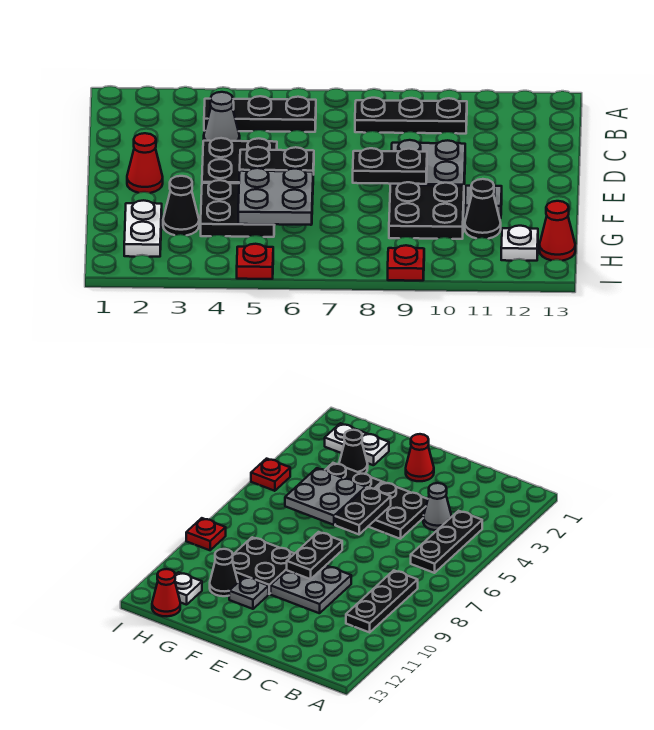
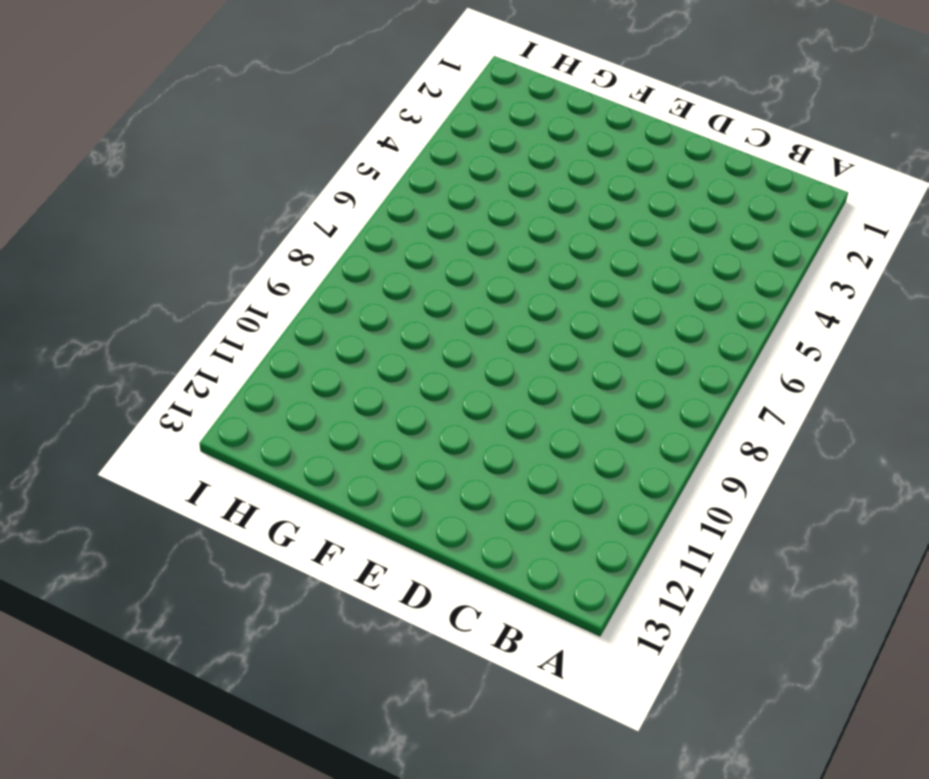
none -> black 1x3 plate [204,96,316,132]
none -> black 1x3 plate [355,98,467,134]
none -> grey 1x1 cone [204,92,240,141]

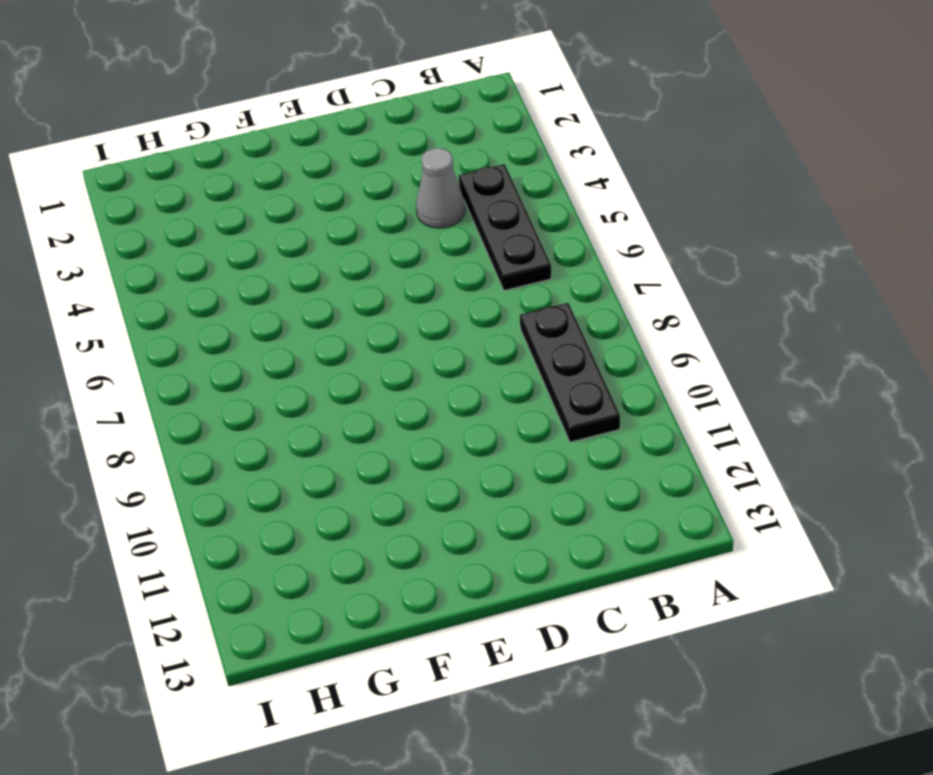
none -> black 2x2 plate [202,138,277,183]
none -> grey 2x2 plate [390,140,465,186]
none -> red 1x1 cone [127,133,163,193]

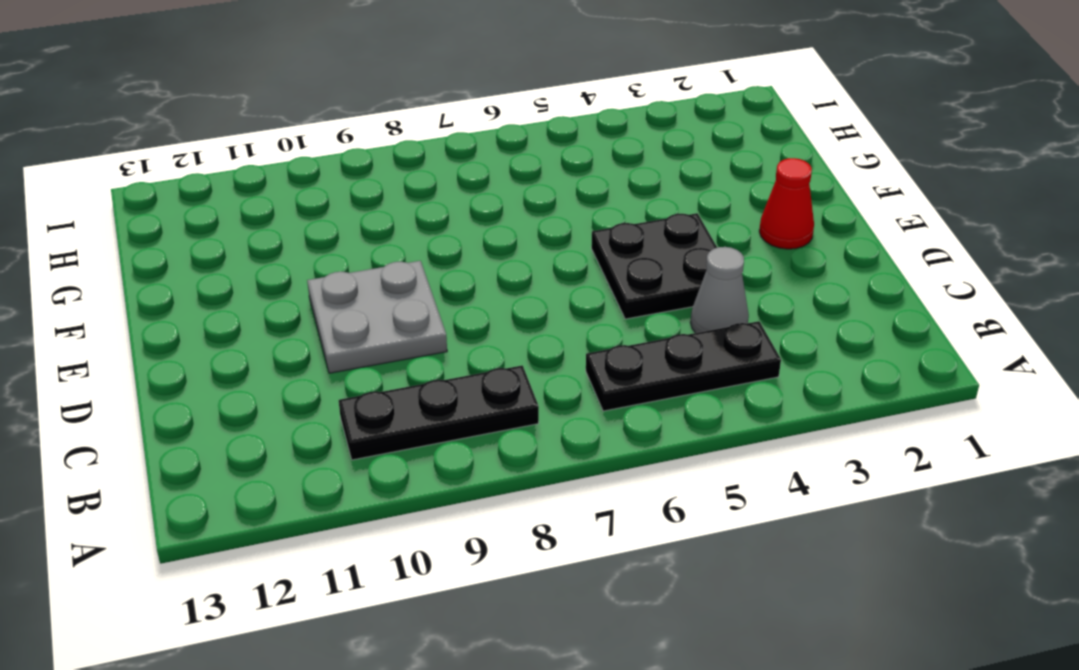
none -> black 2x2 plate [201,180,275,237]
none -> black 2x2 plate [389,182,464,239]
none -> grey 1x1 plate [465,186,502,218]

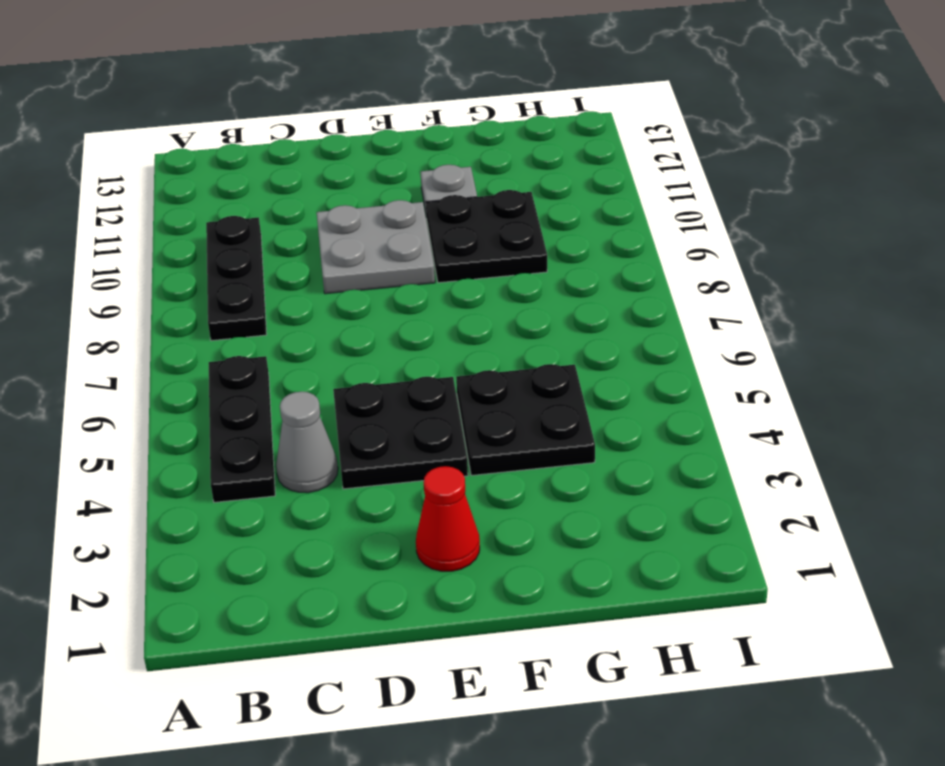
none -> white 1x2 plate [124,200,162,257]
none -> black 1x1 cone [163,176,199,235]
none -> black 1x1 cone [465,179,501,239]

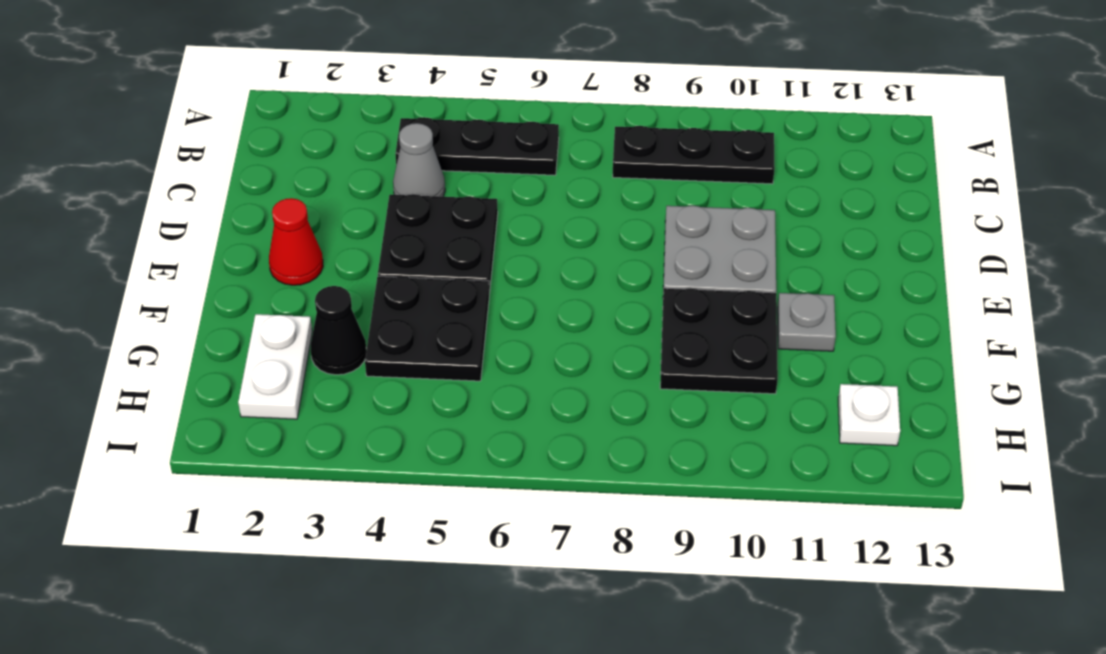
none -> black 1x1 cone [465,179,501,239]
none -> red 1x1 cone [539,201,575,260]
none -> red 1x1 plate [237,244,273,279]

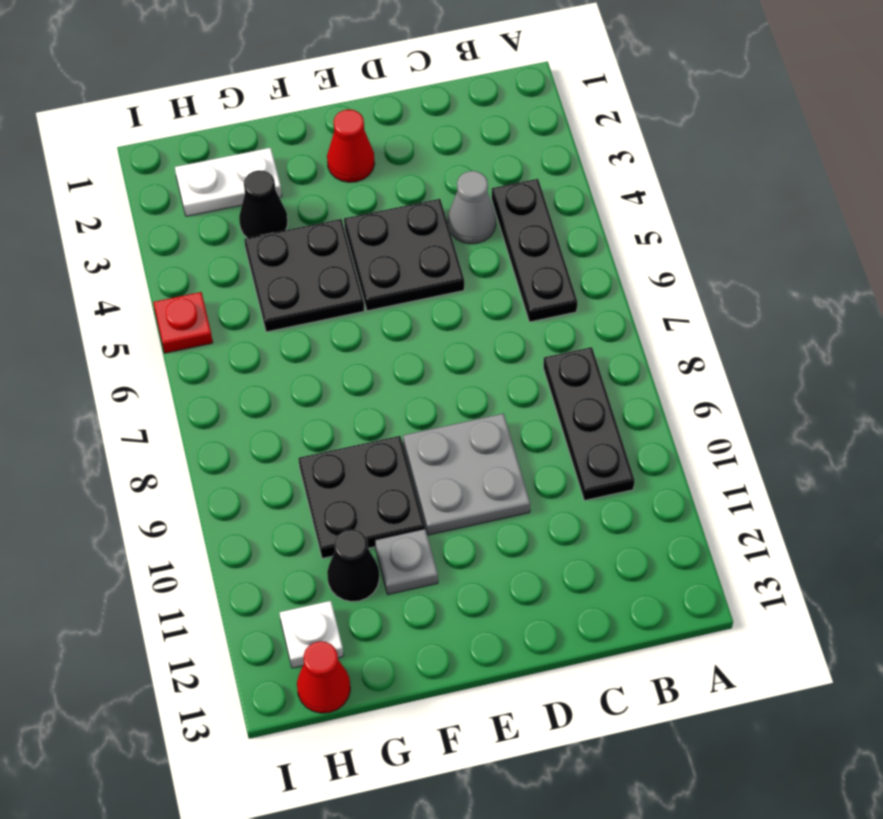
none -> red 1x1 plate [388,245,424,281]
none -> black 1x2 plate [240,147,314,175]
none -> black 1x2 plate [353,148,427,184]

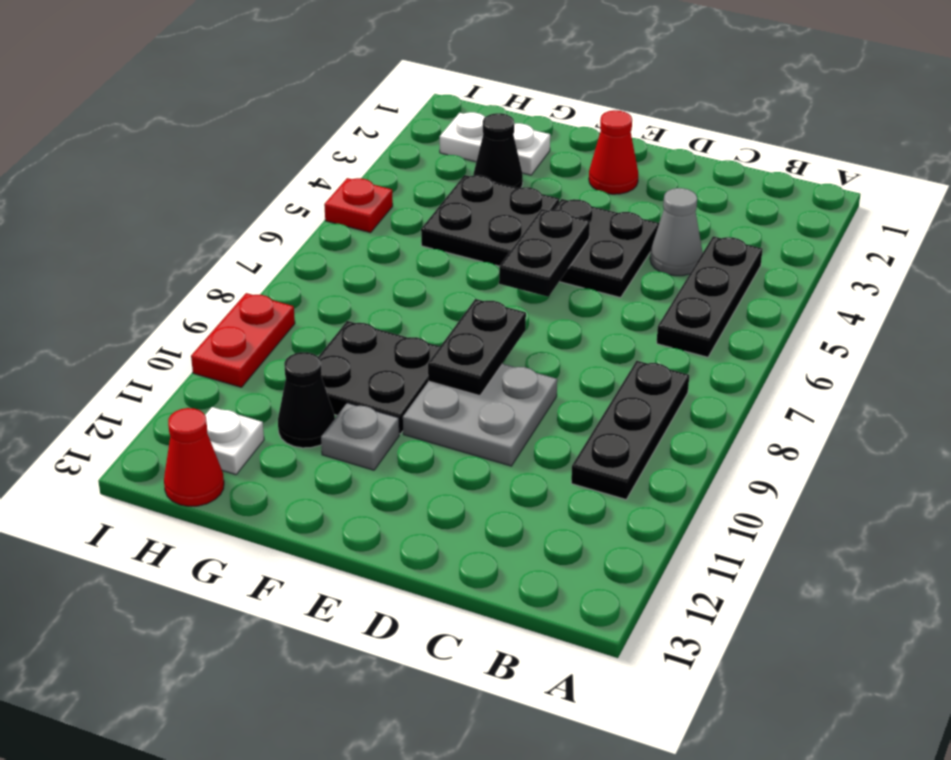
red 1x2 plate [191,293,295,387] -> red 1x1 plate [388,245,424,281]
none -> grey 2x2 plate [238,168,313,225]

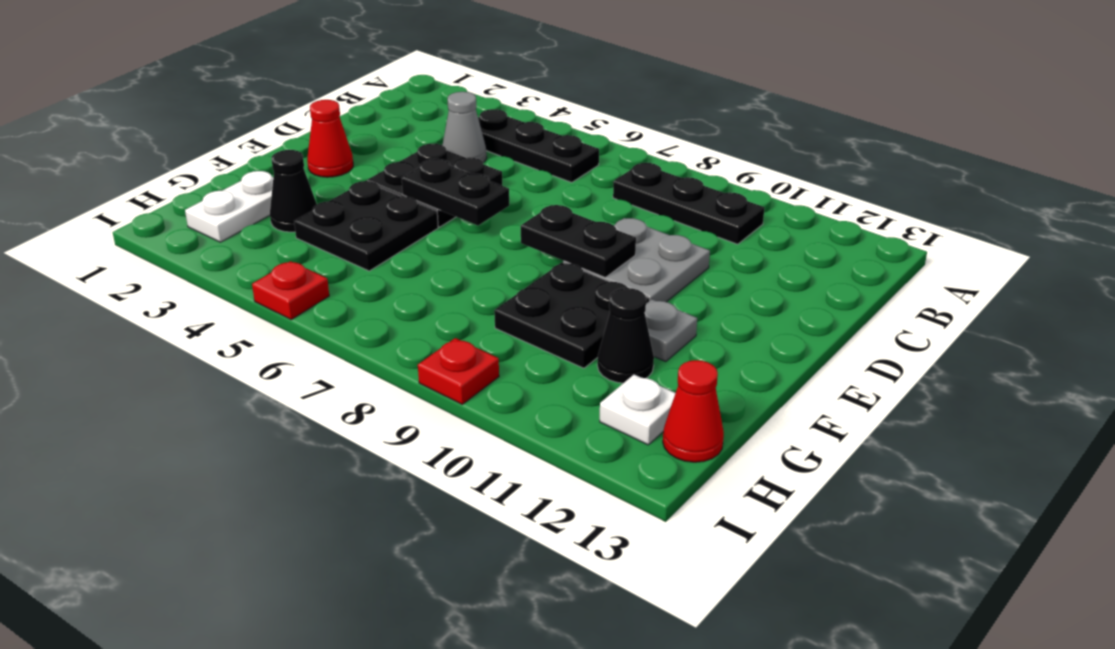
none -> grey 2x2 plate [238,168,313,225]

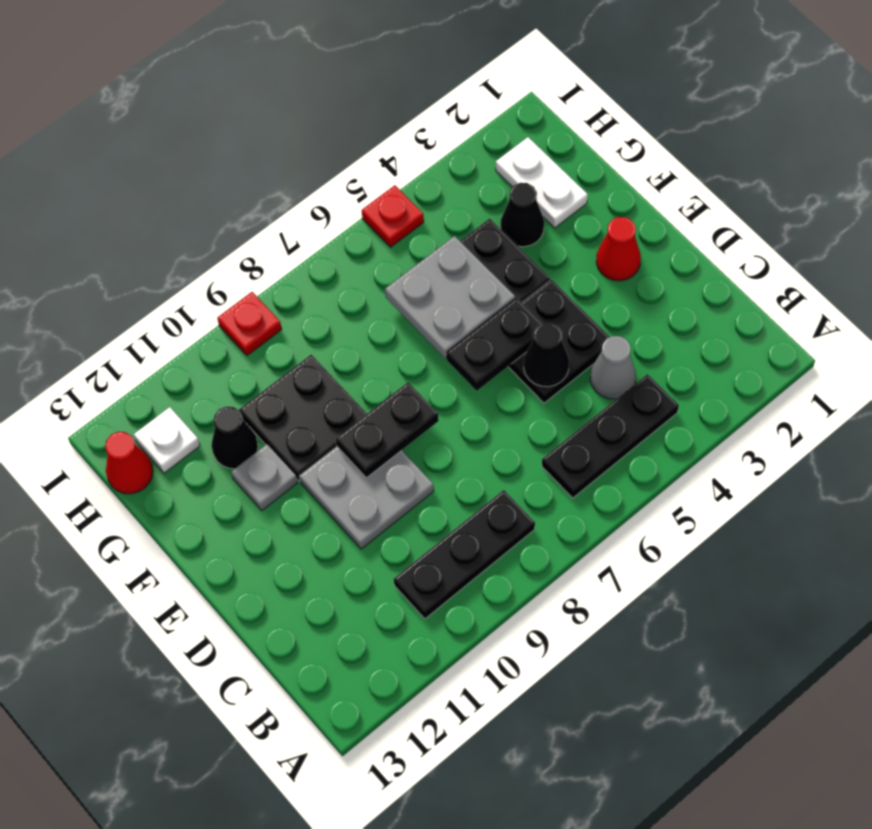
black 1x1 cone [524,323,569,387] -> none

